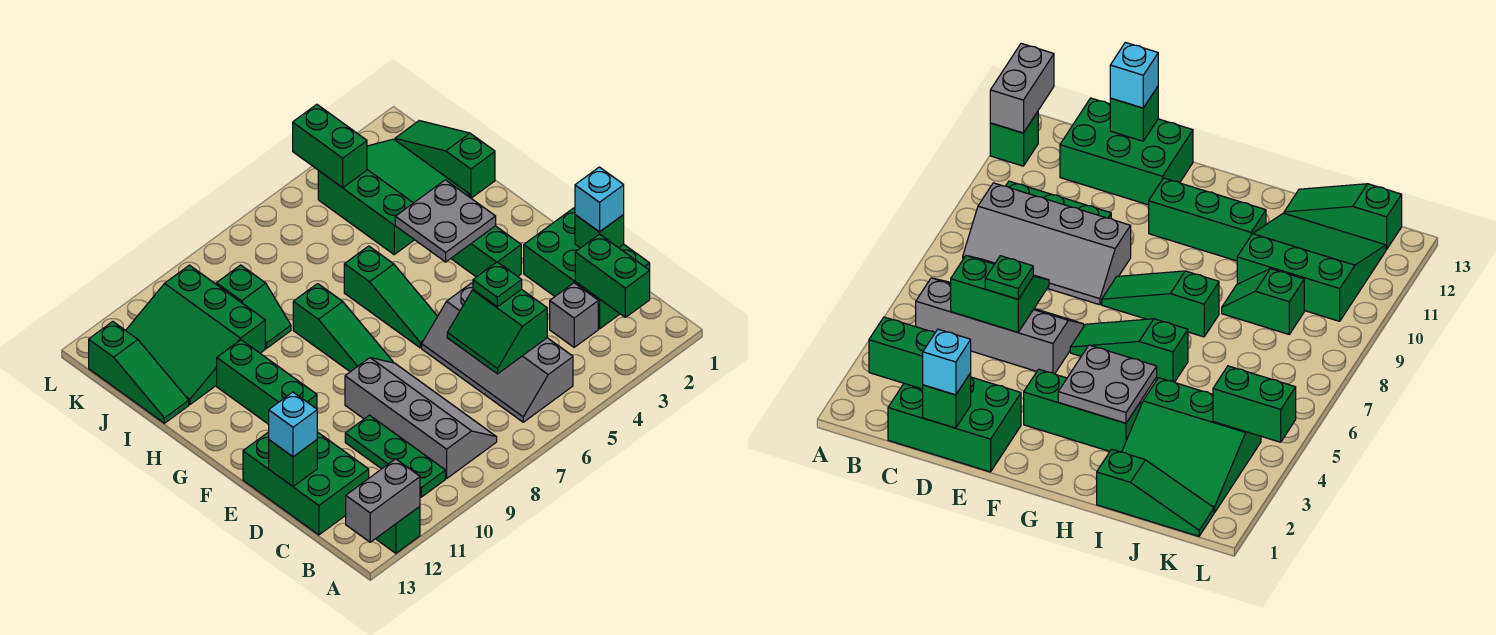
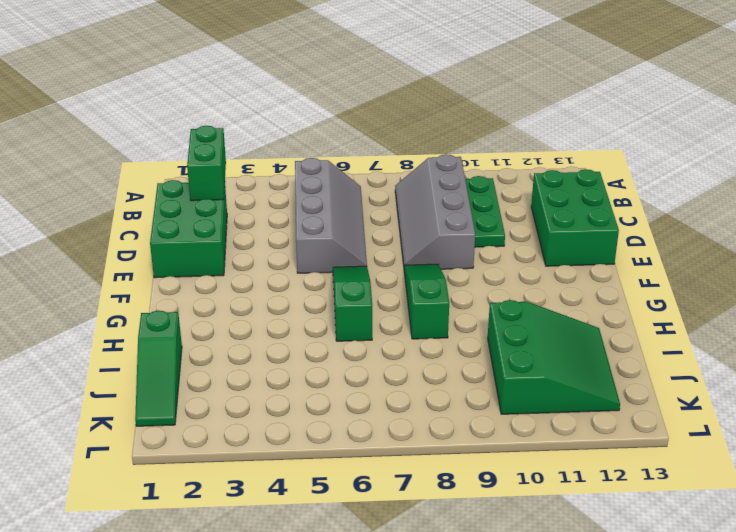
none -> green 1x1 brick [376,507,420,553]
none -> grey 1x1 brick [550,283,598,347]
none -> green 1x3 brick [451,226,521,277]

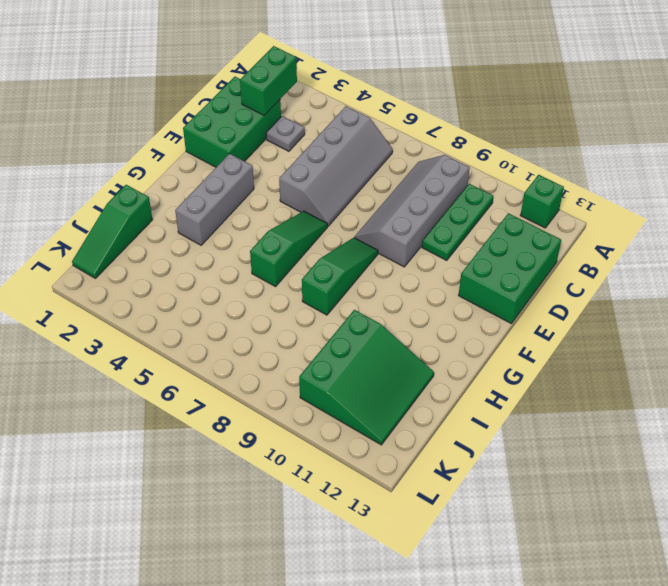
grey 1x1 plate [266,116,305,151] -> grey 1x1 brick [550,283,598,347]
grey 1x3 brick [175,154,254,245] -> green 1x3 brick [451,226,521,277]
none -> green 1x3 brick [217,340,317,424]
none -> green 3x3 slope [318,139,470,254]
none -> green 1x2 slope [216,265,291,348]

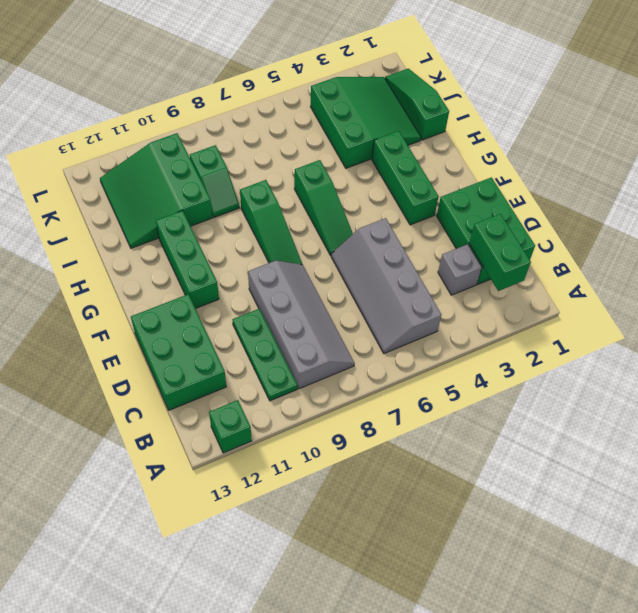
none -> green 1x3 slope [89,322,189,423]
none -> grey 1x2 brick [346,459,420,542]
none -> green 2x2 slope [447,289,547,374]

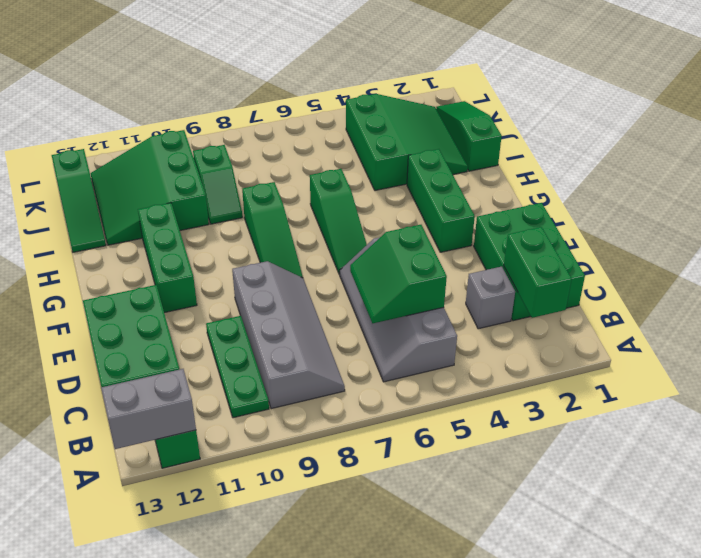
none -> green 1x1 brick [575,215,624,248]
none -> green 1x1 brick [269,440,317,486]
none -> grey 2x2 plate [395,180,496,262]

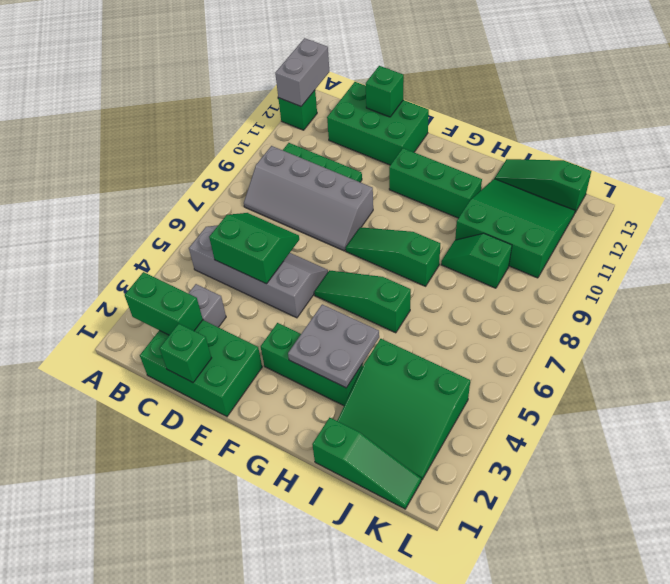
none -> green 1x2 brick [293,104,367,188]
none -> cyan 1x1 brick [575,167,624,232]
none -> green 1x1 plate [473,262,522,307]

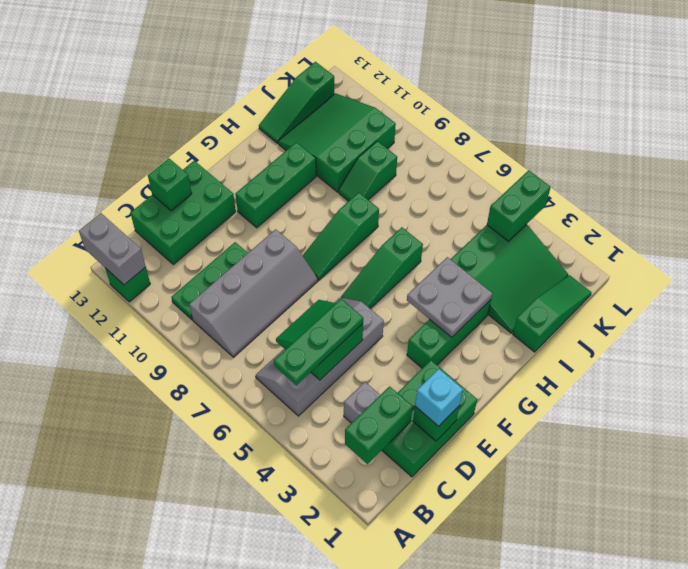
green 1x3 plate [274,299,363,385] -> green 1x1 plate [473,262,522,307]
none -> cyan 1x1 brick [269,392,317,457]

